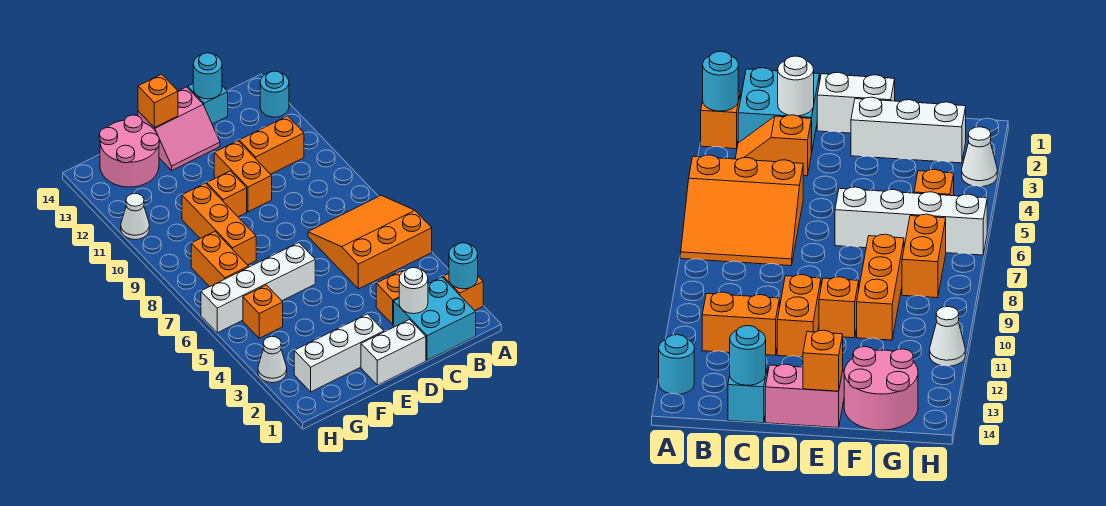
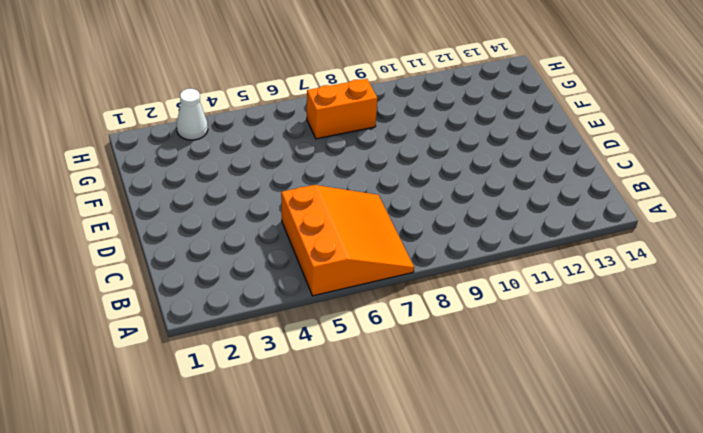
none -> orange 1x1 brick [443,274,483,311]
none -> cyan 1x1 round brick [260,71,289,117]
none -> cyan 2x2 brick [394,277,476,360]

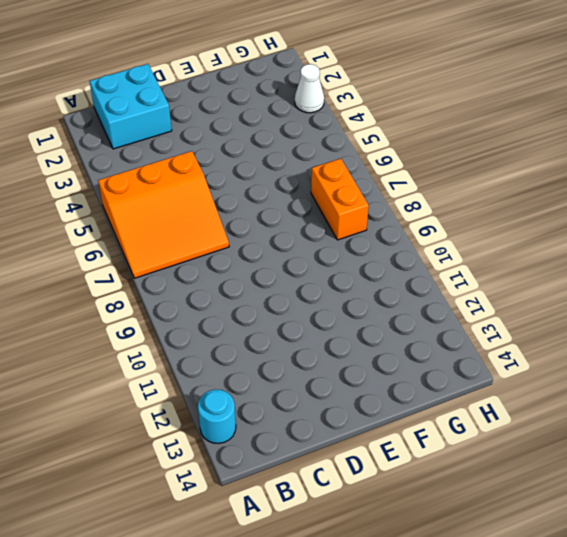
none -> orange 1x1 brick [443,274,483,311]
none -> orange 1x2 slope [376,271,429,325]
none -> orange 1x2 brick [239,116,304,174]

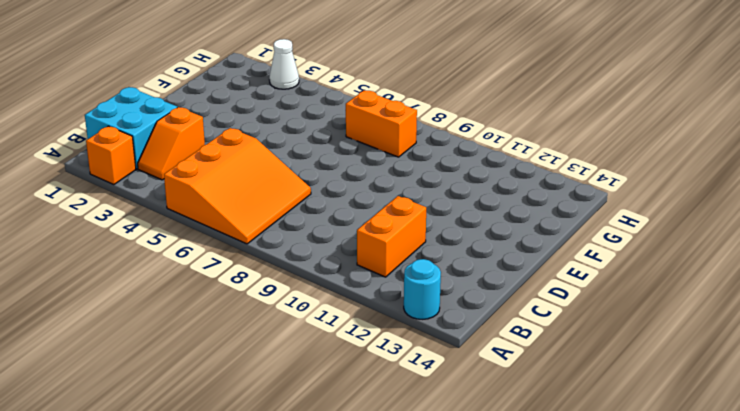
none -> cyan 1x1 brick [188,84,228,124]
none -> white 1x2 brick [361,320,426,385]
none -> orange 1x2 brick [214,141,272,212]

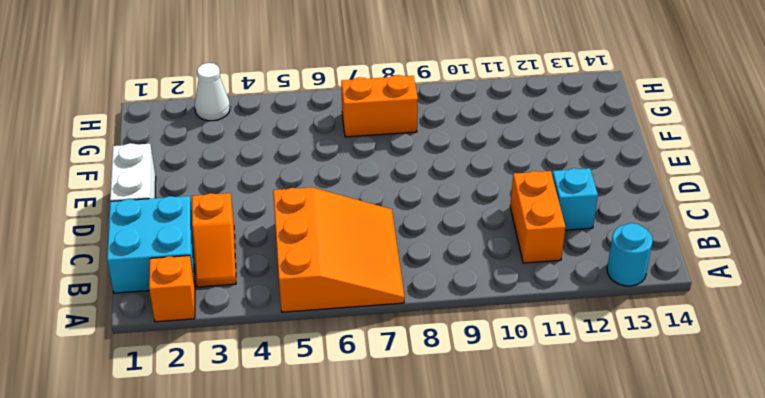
cyan 1x1 brick [552,168,598,230] -> cyan 1x1 brick moved to [188,84,228,124]
none -> orange 1x2 brick [214,141,272,212]
none -> pink 2x2 slope [138,87,220,170]
none -> white 1x3 brick [294,314,384,392]

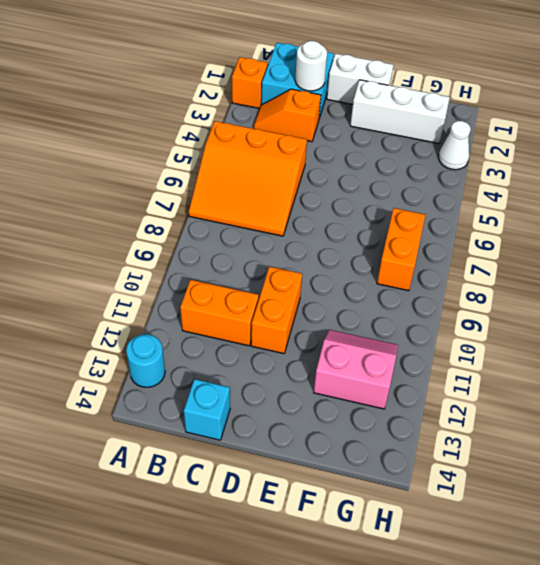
pink 2x2 slope [314,330,398,409] -> pink 2x2 slope moved to [138,87,220,170]
none -> white 1x4 brick [201,243,315,333]
none -> orange 1x1 brick [207,171,247,217]
none -> orange 1x3 brick [182,183,256,265]

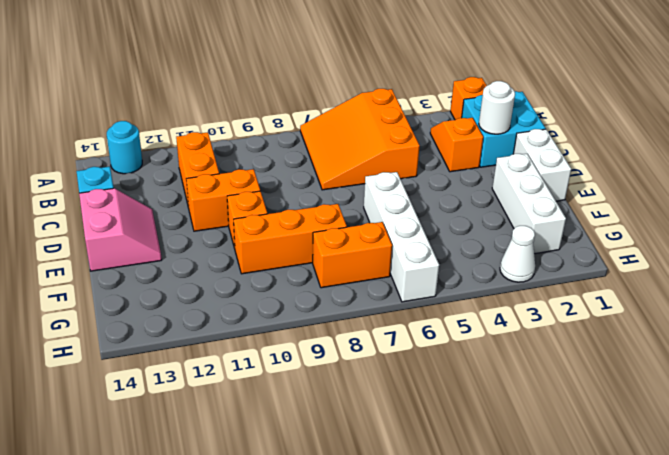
none -> pink 2x2 round brick [99,115,159,187]
none -> orange 1x1 brick [243,285,283,338]
none -> white 1x1 cone [121,193,149,240]

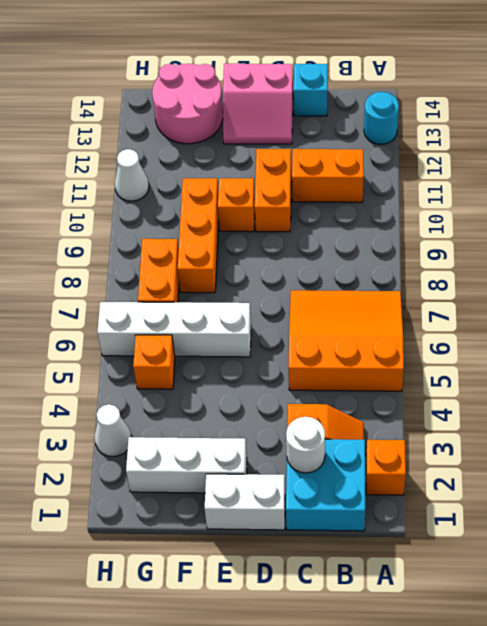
none -> cyan 1x1 round brick [449,243,478,289]
none -> cyan 1x1 round brick [193,53,222,99]
none -> orange 1x1 brick [138,74,178,128]

